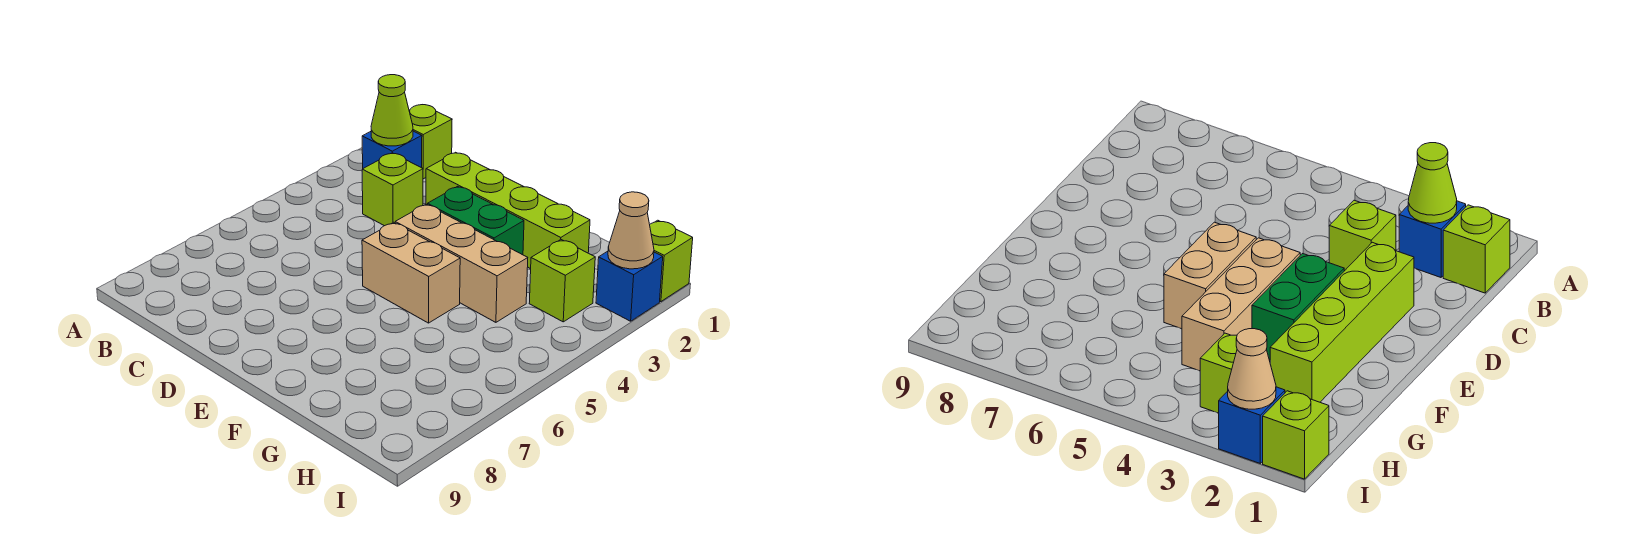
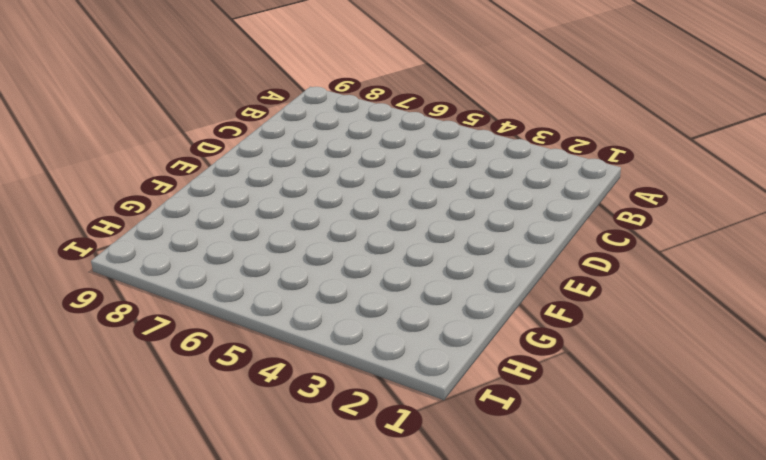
none -> lime 1x1 brick [409,105,452,179]
none -> blue 1x1 brick [362,131,422,168]
none -> lime 1x1 brick [362,153,423,226]

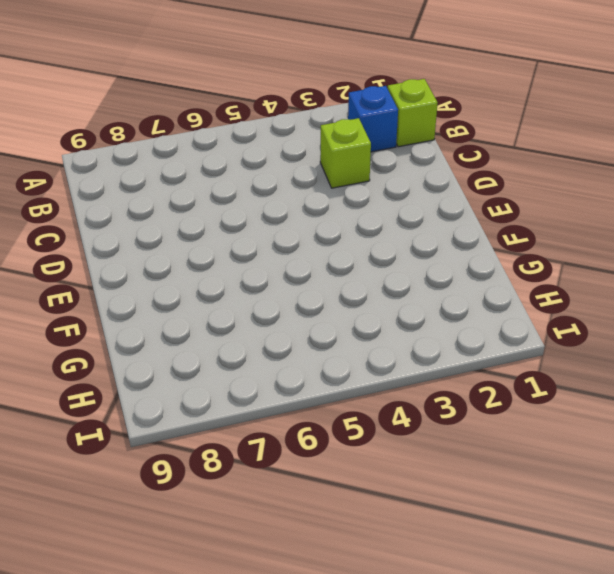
none -> lime 1x4 brick [426,152,590,269]
none -> green 1x2 brick [428,186,524,255]
none -> tan 1x3 brick [395,204,528,322]

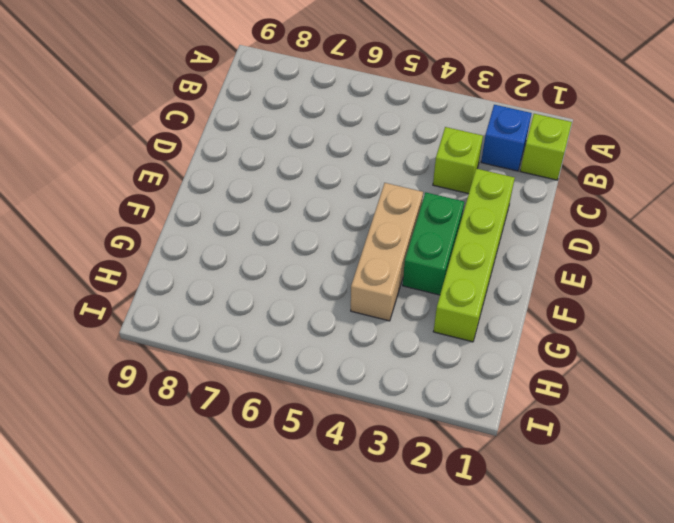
none -> tan 1x2 brick [362,222,460,323]
none -> lime 1x1 brick [529,240,595,322]
none -> lime 1x1 brick [650,220,693,302]

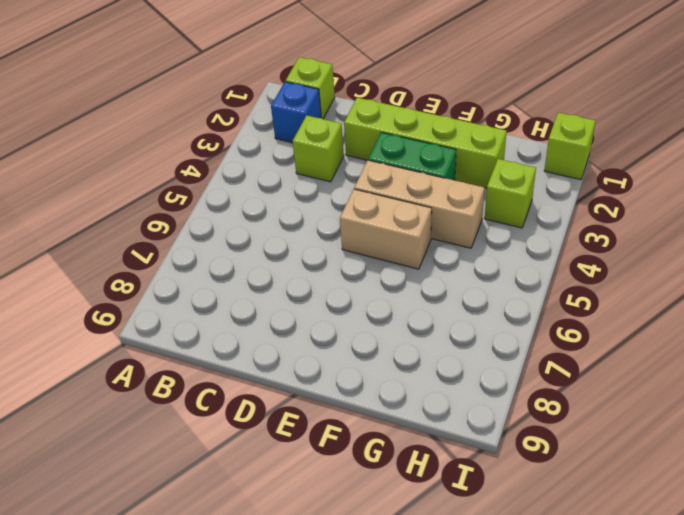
none -> blue 1x1 brick [596,251,663,321]
none -> lime 1x1 cone [371,75,413,146]
none -> tan 1x1 cone [608,192,654,269]

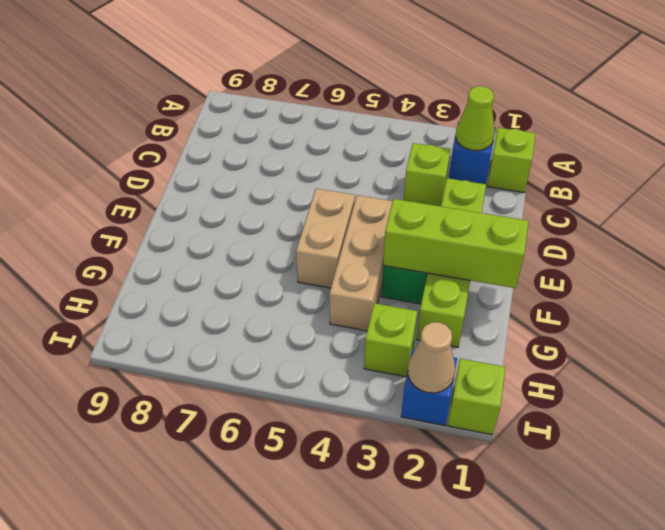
lime 1x3 brick [383,199,528,288] -> none

